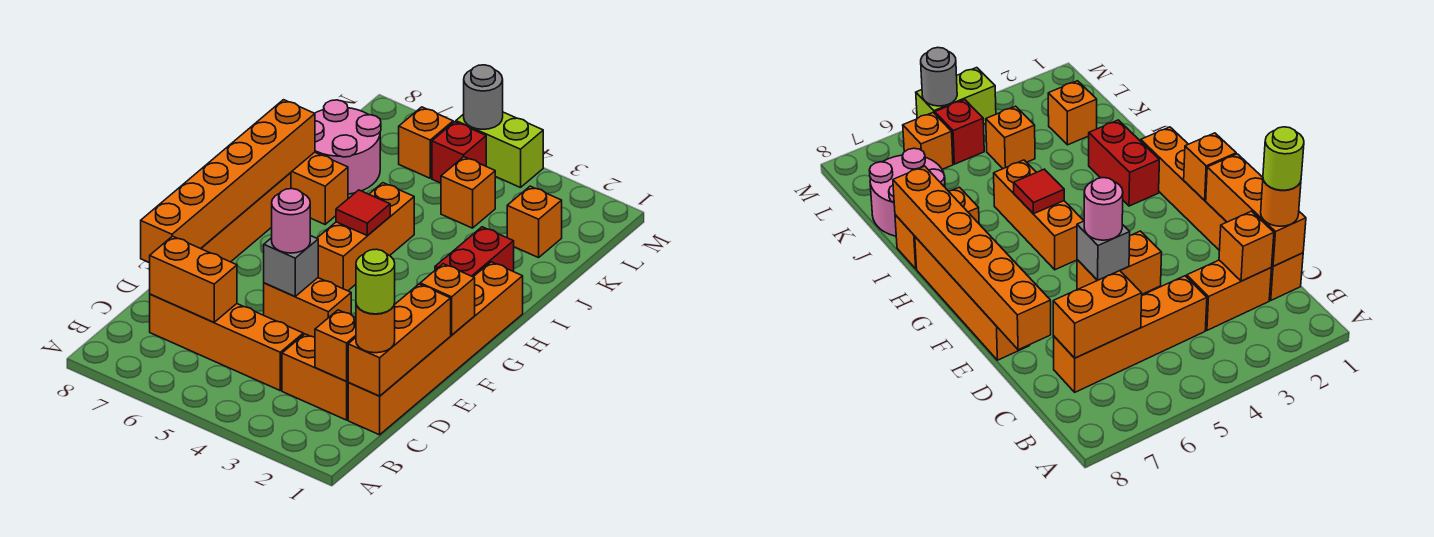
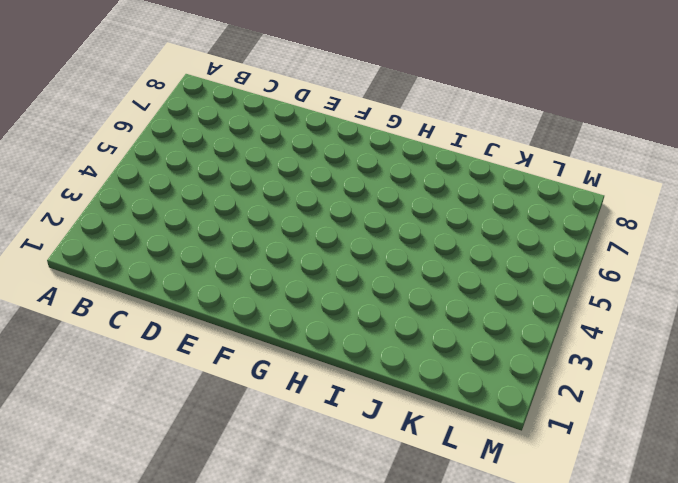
none -> orange 1x6 brick [348,262,523,435]
none -> orange 1x2 brick [282,334,348,420]
none -> orange 1x4 brick [150,294,303,390]

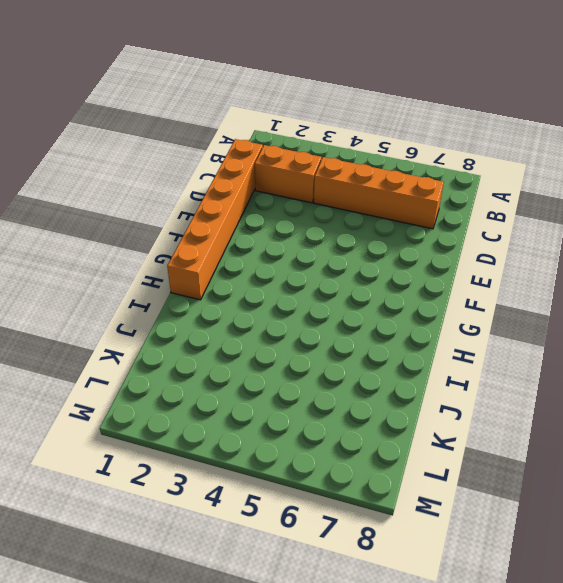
none -> orange 1x2 brick [264,278,351,337]
none -> orange 1x4 brick [201,173,291,262]
none -> orange 1x3 brick [317,183,414,291]

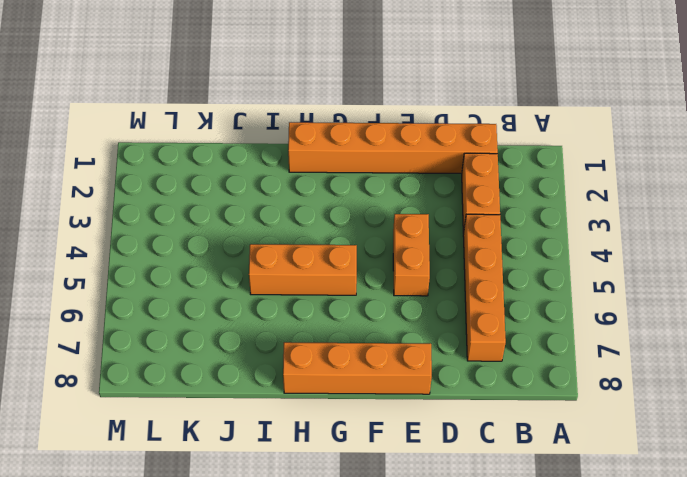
none -> red 1x2 brick [435,227,514,277]
none -> orange 1x2 brick [291,152,348,224]
none -> pink 2x2 round brick [315,100,381,194]

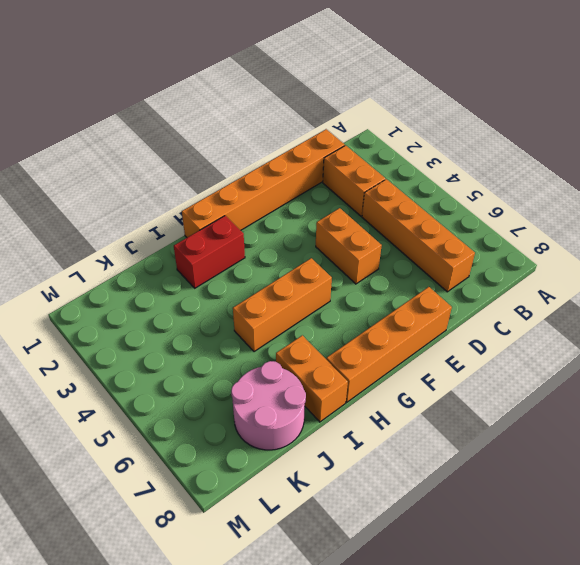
none -> orange 1x1 brick [507,186,562,258]
none -> orange 1x1 brick [441,157,495,228]
none -> red 1x1 brick [432,122,486,183]

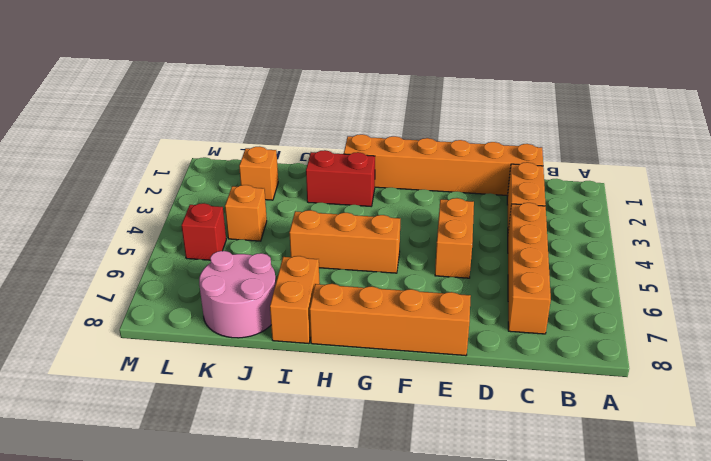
none -> orange 1x1 brick [399,107,453,178]
none -> lime 1x2 brick [456,112,543,188]
none -> orange 1x3 brick [348,284,451,396]

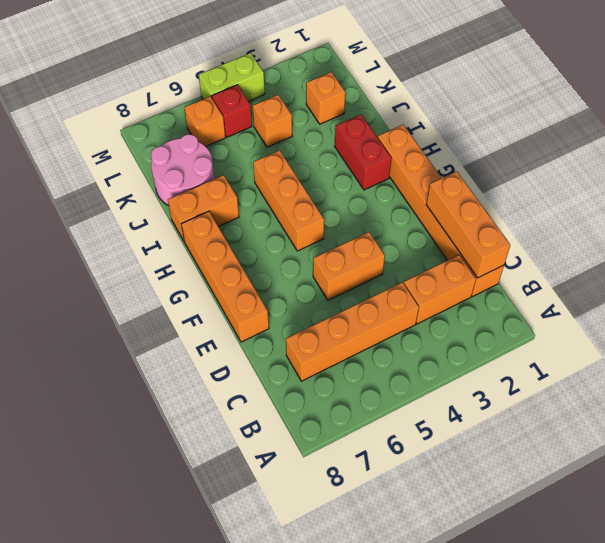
none -> orange 1x1 brick [315,310,356,381]
none -> orange 1x2 brick [150,236,237,322]
none -> orange 1x6 brick [141,100,315,263]

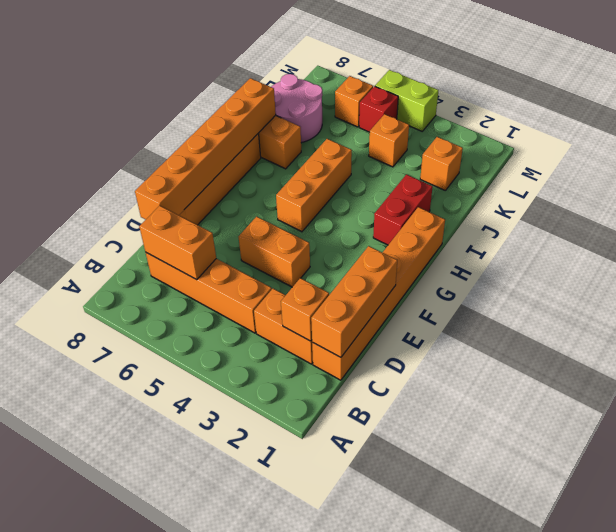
none -> grey 1x1 brick [264,236,318,296]
none -> orange 1x1 brick [420,264,475,335]
none -> red 1x1 tile [336,190,390,236]

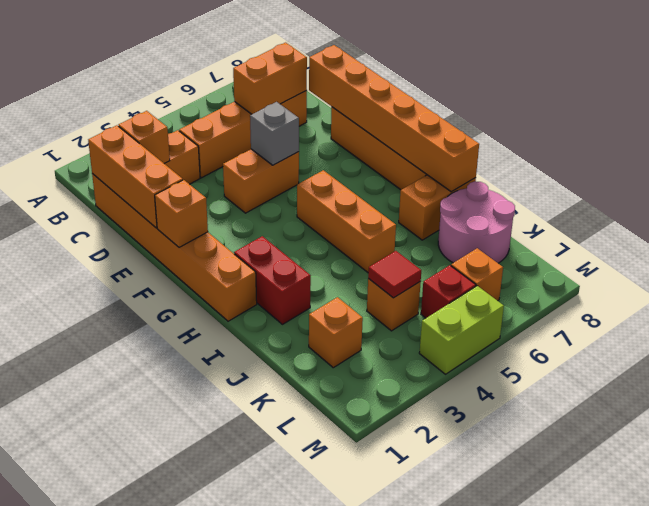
red 1x1 tile [368,251,421,298] -> red 1x1 tile moved to [336,190,390,236]
none -> grey 1x1 round brick [464,65,503,129]
none -> orange 1x1 round brick [356,304,395,353]
none -> pink 1x1 round brick [272,189,310,253]

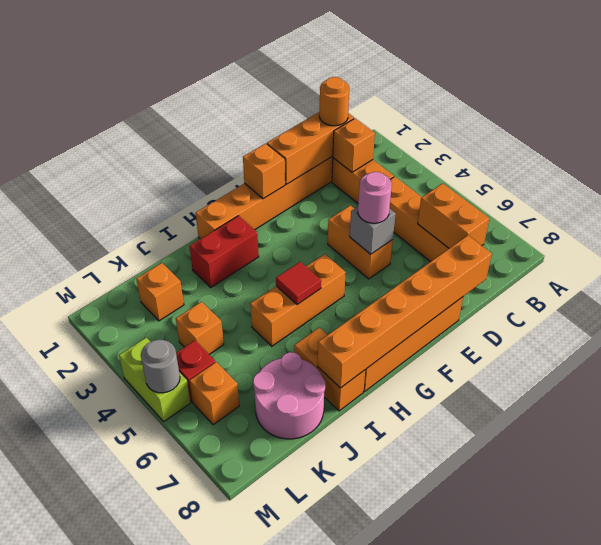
none -> lime 1x1 round brick [356,249,395,314]

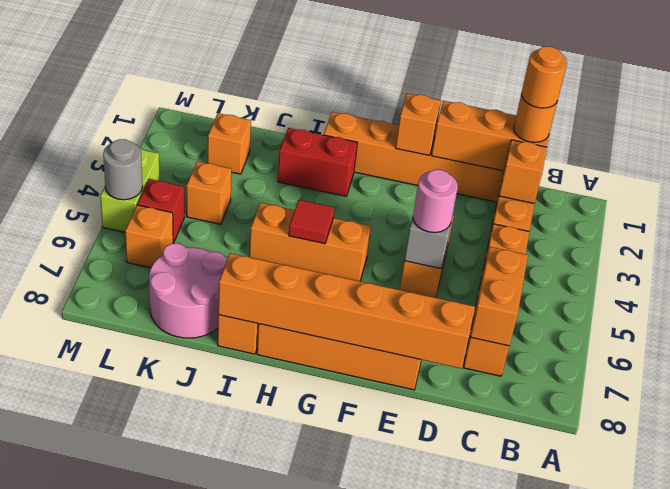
orange 1x1 round brick [522,46,567,108] -> lime 1x1 round brick [356,249,395,314]

